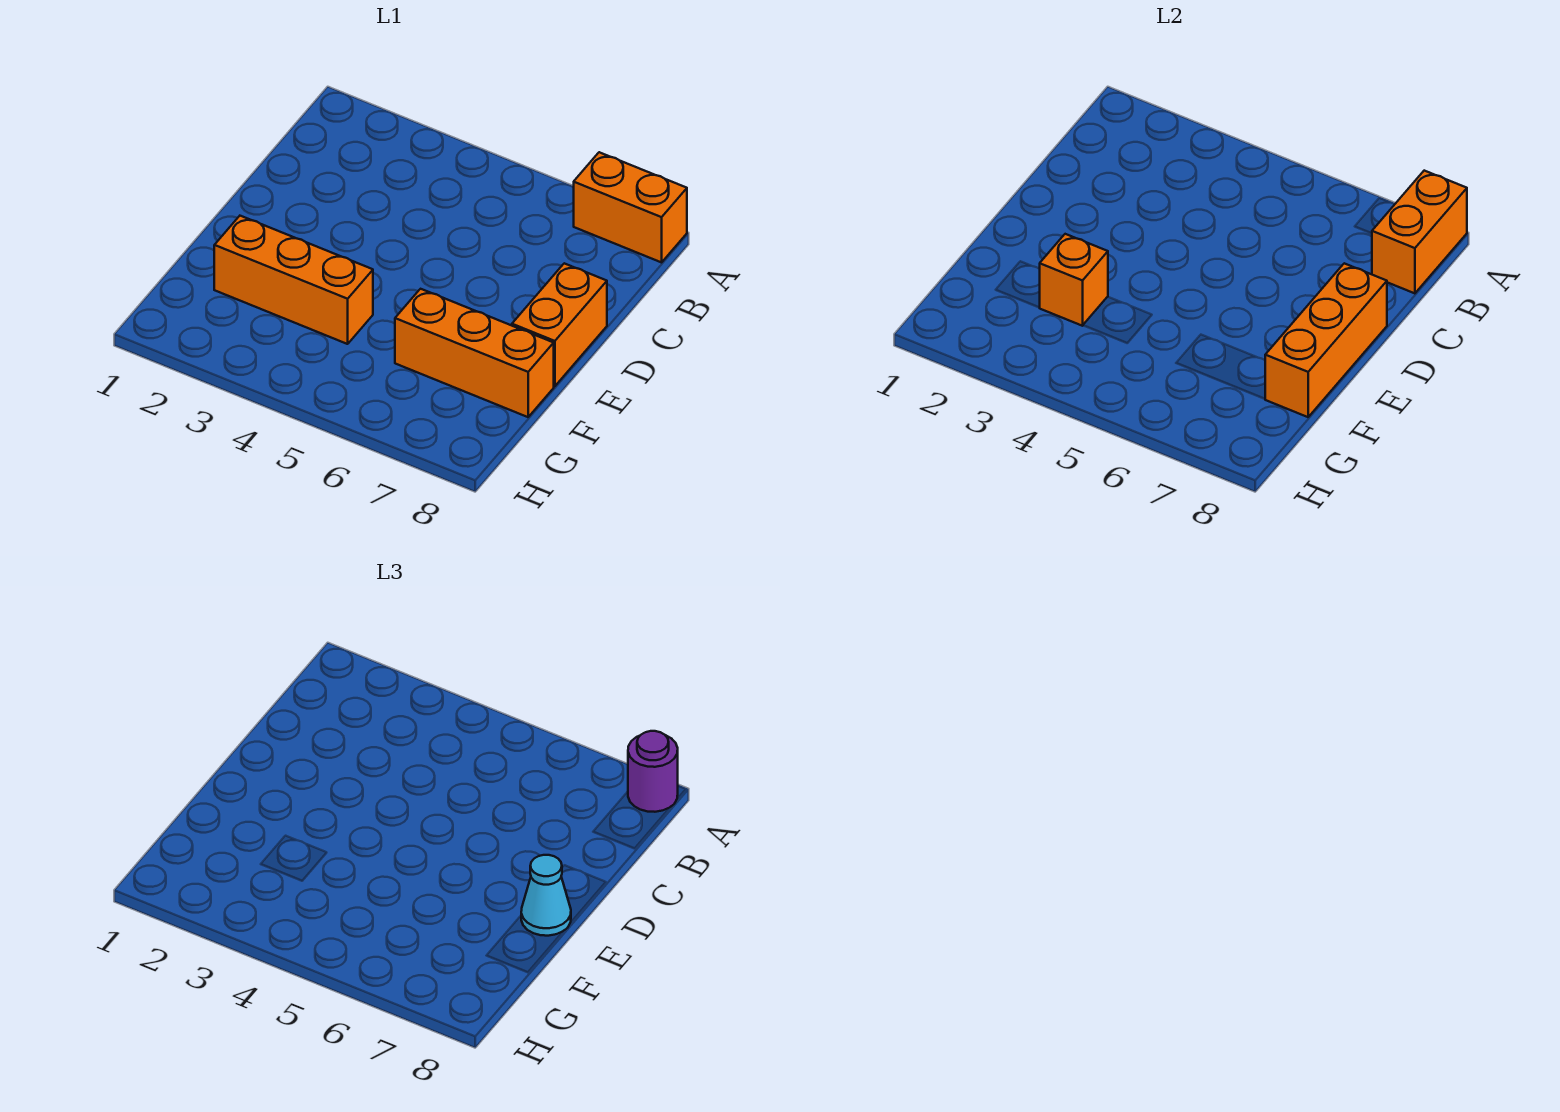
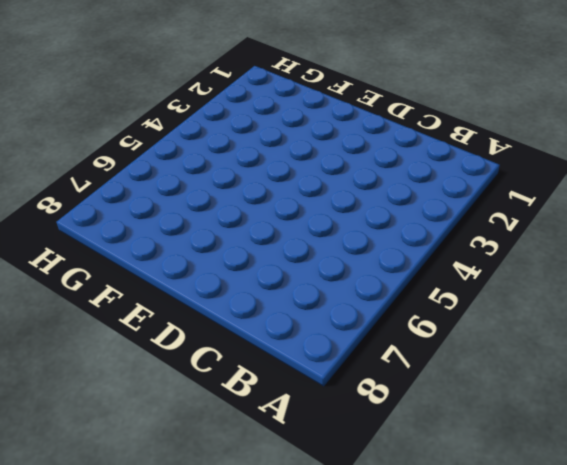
none -> orange 1x2 brick [574,152,687,262]
none -> orange 1x2 brick [512,263,607,386]

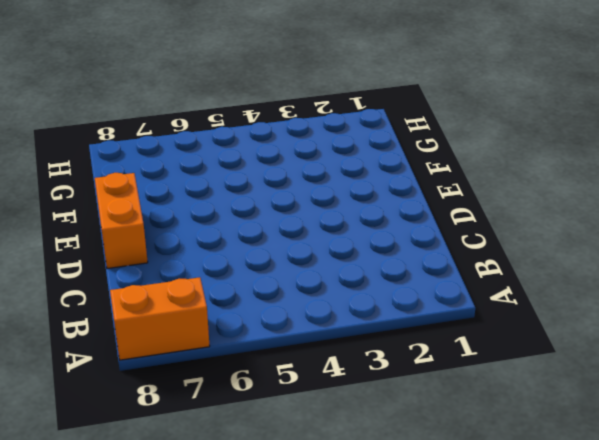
none -> orange 1x3 brick [214,216,373,344]
none -> orange 1x3 brick [395,289,554,417]

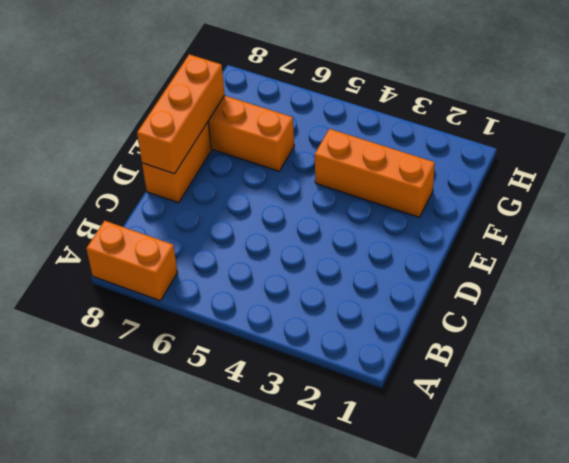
none -> orange 1x2 brick [1372,171,1467,293]
none -> orange 1x1 brick [1039,234,1108,326]

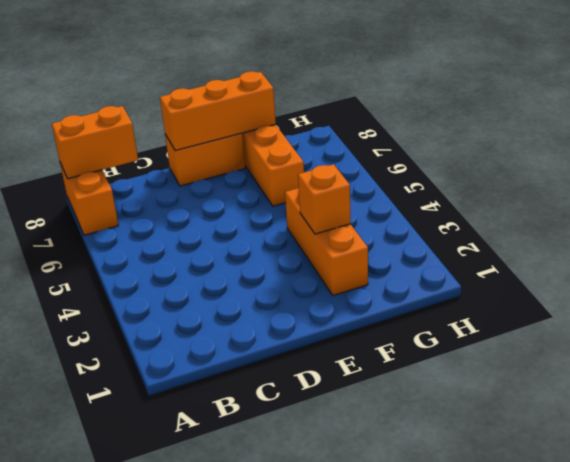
none -> purple 1x1 round brick [628,731,678,812]
none -> cyan 1x1 cone [521,855,571,936]

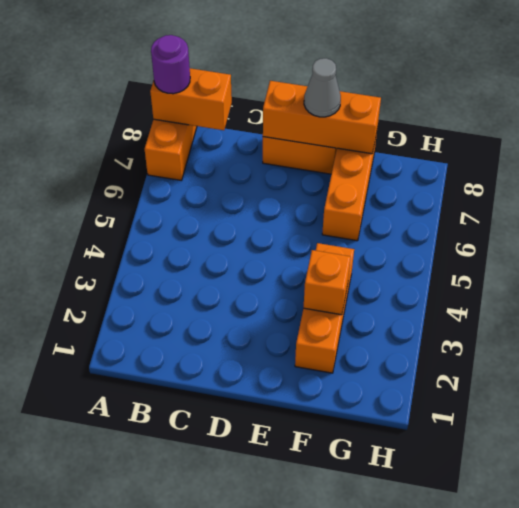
grey 1x1 cone [304,58,341,117] -> cyan 1x1 cone [521,855,571,936]

